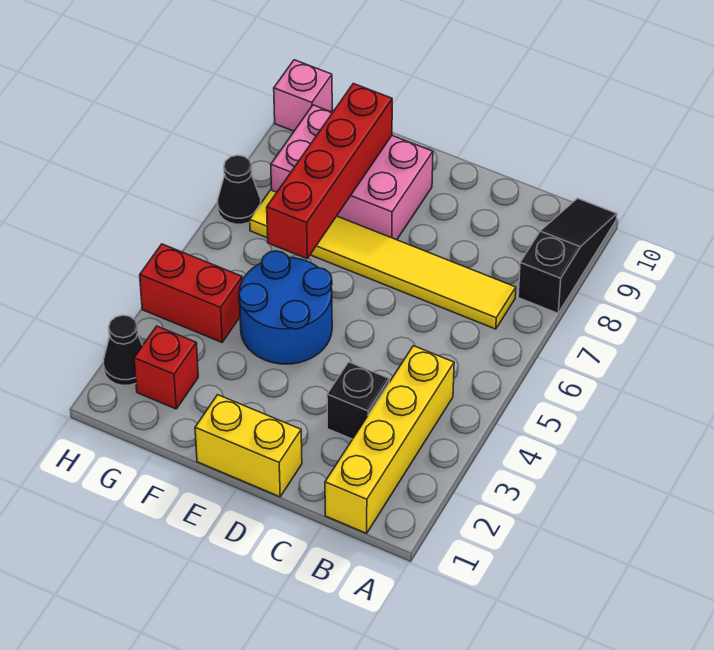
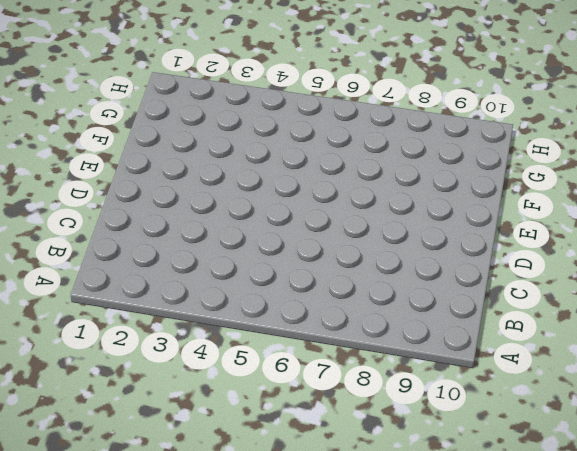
none -> black 1x3 slope [518,198,617,313]
none -> yellow 1x4 brick [325,346,454,533]
none -> yellow 1x6 tile [250,190,516,329]

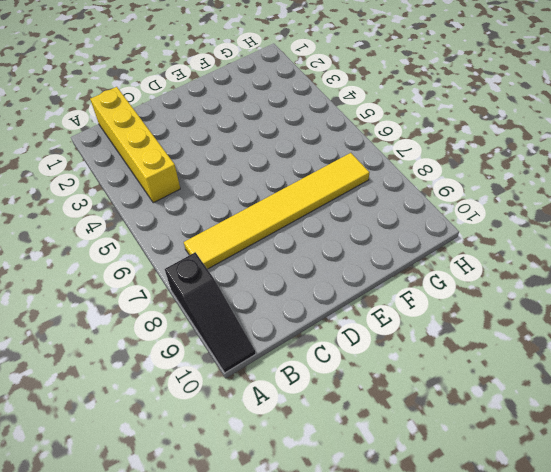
none -> black 1x1 brick [327,362,389,439]
none -> yellow 1x2 brick [195,395,302,497]
none -> blue 2x2 round brick [239,251,332,364]

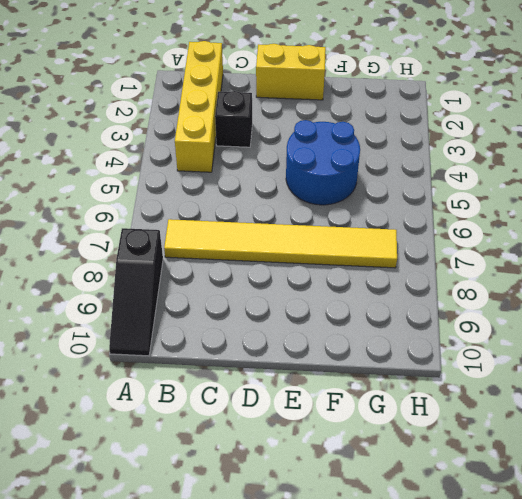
none -> pink 2x3 brick [271,105,433,240]
none -> red 1x1 brick [134,326,198,409]
none -> red 1x2 brick [140,244,242,342]

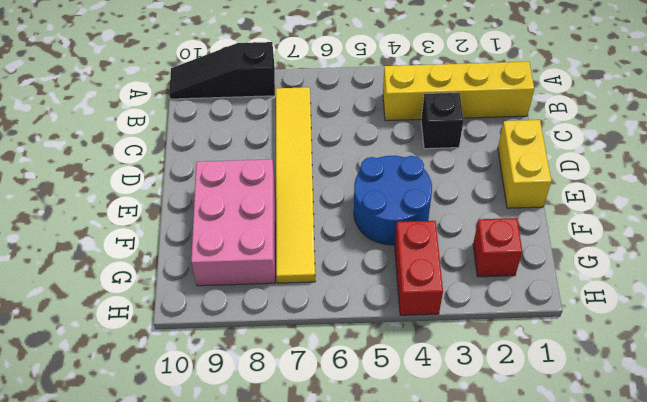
none -> black 1x1 cone [103,315,143,385]
none -> black 1x1 cone [218,155,261,224]
none -> pink 1x1 brick [274,60,332,131]

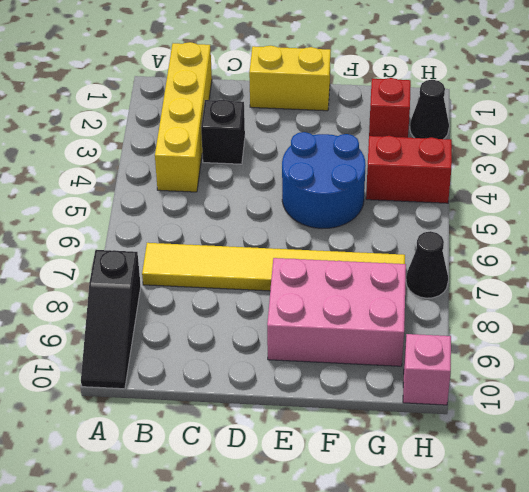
none -> red 1x4 brick [267,84,392,259]

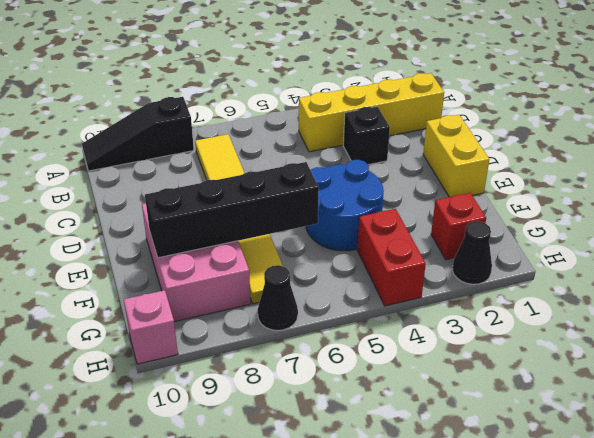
black 1x4 brick [145,162,319,258] -> red 1x4 brick [267,84,392,259]

